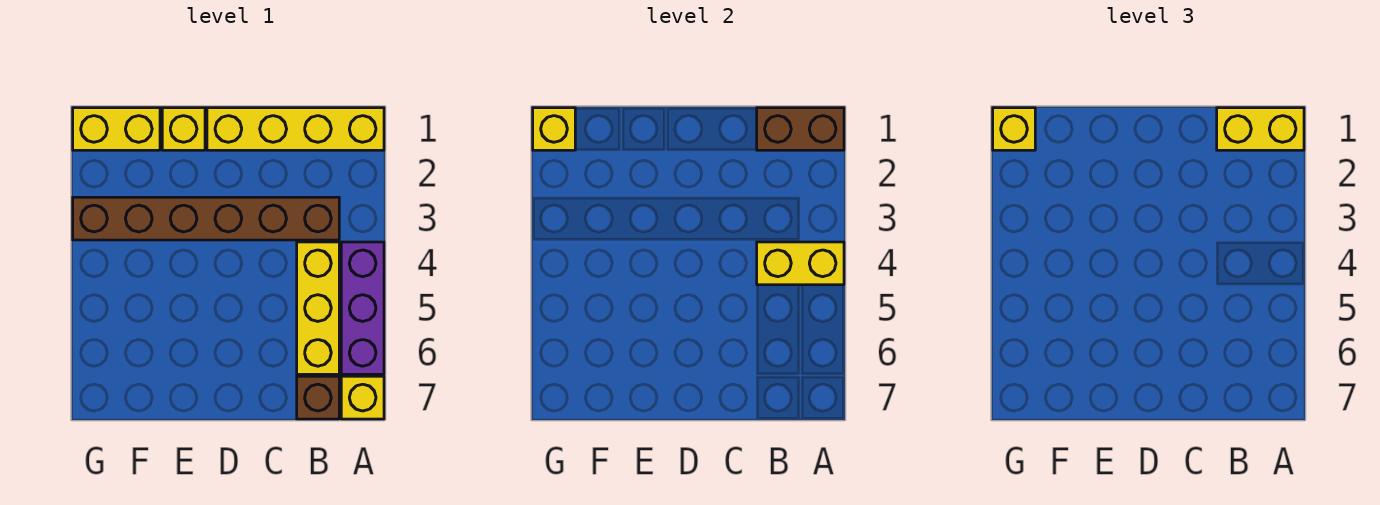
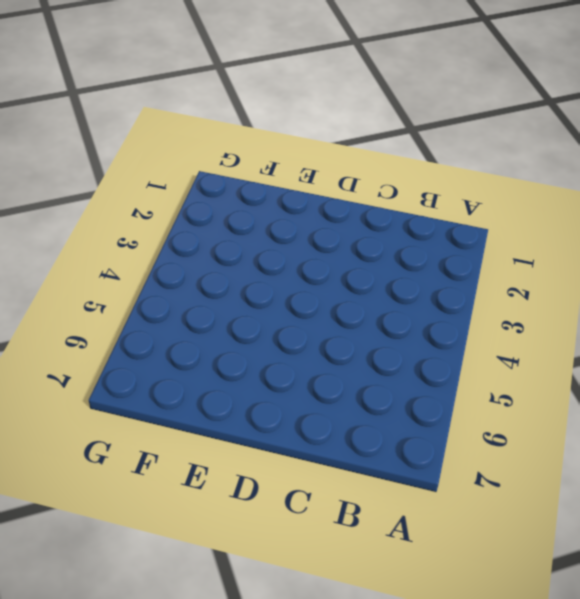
none -> yellow 1x4 brick [207,108,384,150]
none -> purple 1x3 brick [341,242,384,374]
none -> yellow 1x1 brick [341,376,384,419]

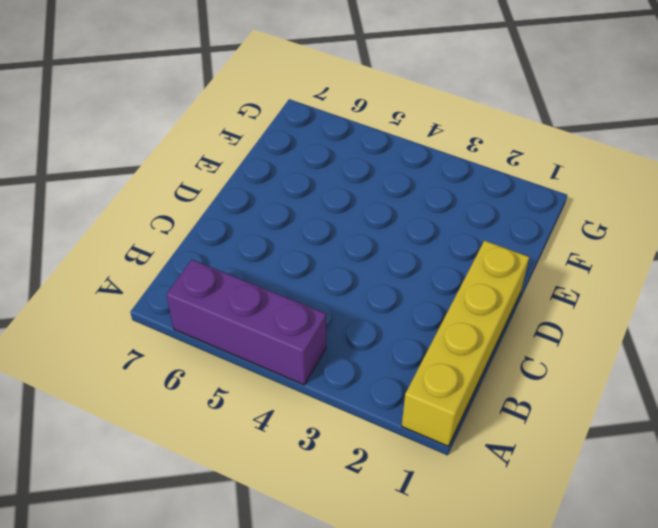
none -> yellow 1x1 brick [341,376,384,419]
none -> brown 1x6 brick [73,197,339,240]
none -> yellow 1x3 brick [297,242,339,374]

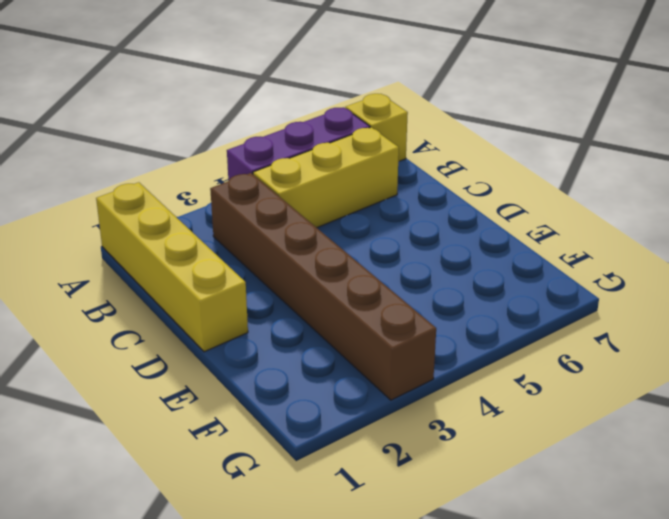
none -> brown 1x1 brick [297,376,339,419]
none -> yellow 1x1 brick [162,108,205,150]
none -> yellow 1x2 brick [73,108,160,150]

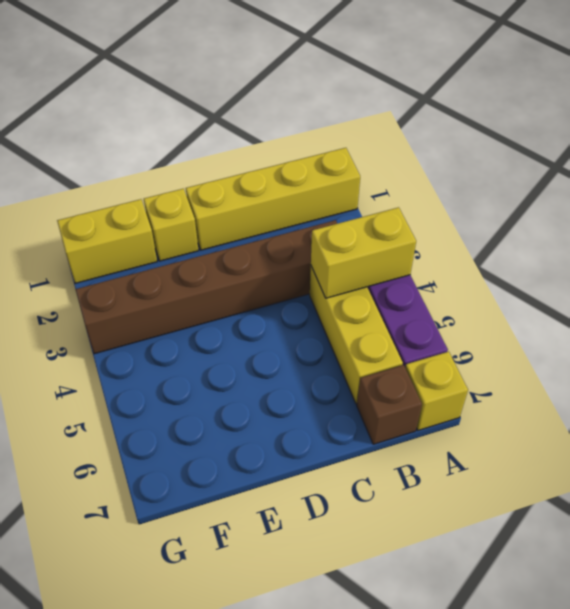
none -> brown 1x2 brick [757,108,844,150]
none -> yellow 1x1 brick [533,108,575,150]
none -> yellow 1x2 brick [1217,108,1304,150]

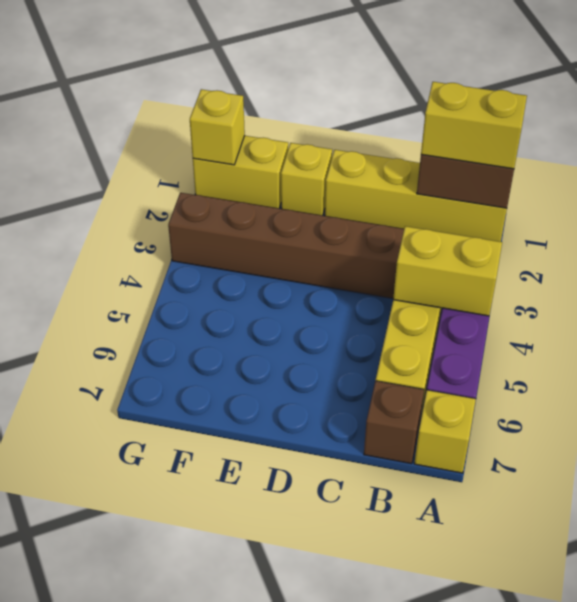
none -> yellow 1x1 brick [993,108,1035,150]

